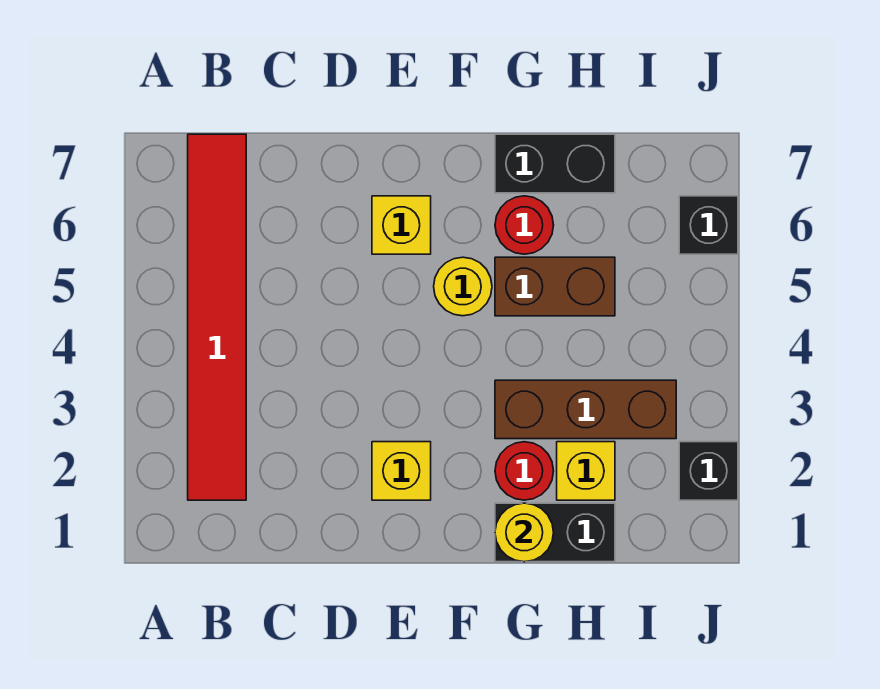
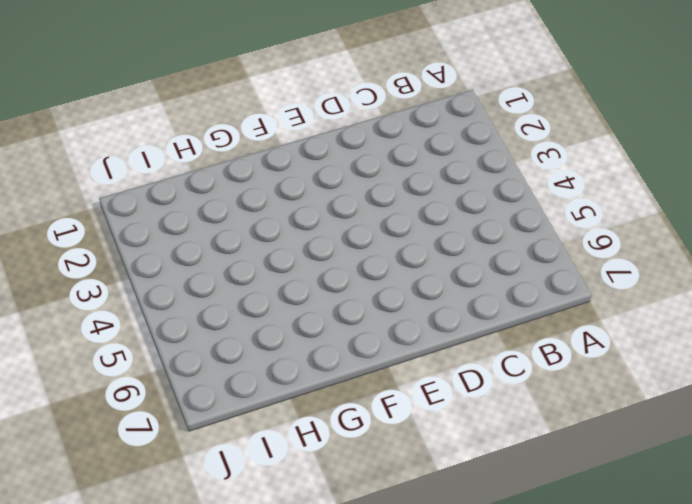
none -> red 1x6 tile [188,134,246,500]
none -> yellow 1x1 brick [372,442,431,500]
none -> yellow 1x1 brick [372,196,431,254]

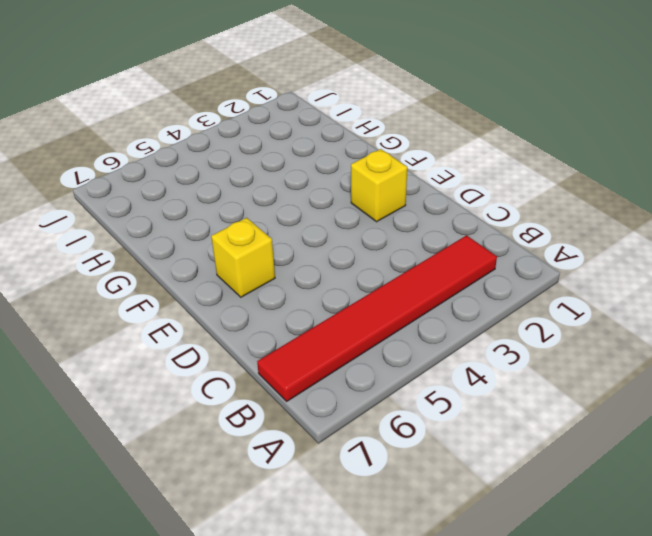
none -> yellow 1x1 round brick [434,257,492,316]
none -> black 1x2 brick [495,503,615,562]
none -> red 1x1 round brick [495,442,553,500]

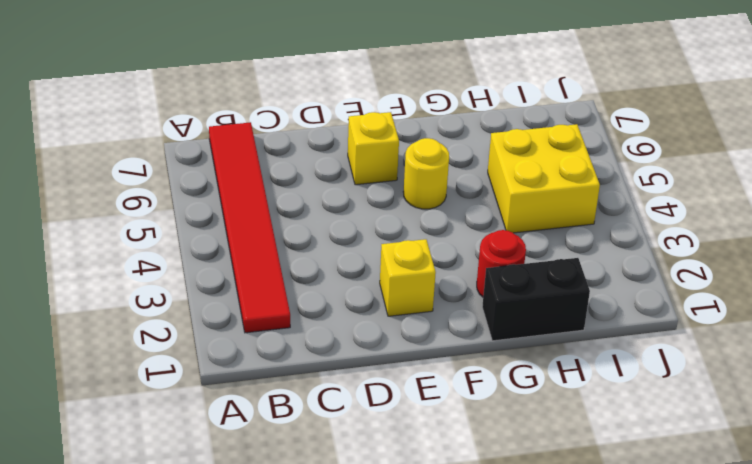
yellow 2x2 brick [488,124,600,233] -> brown 1x2 brick [495,257,615,316]
none -> brown 1x3 brick [495,380,676,439]
none -> red 1x1 round brick [495,196,554,254]
none -> black 1x2 brick [495,134,615,193]

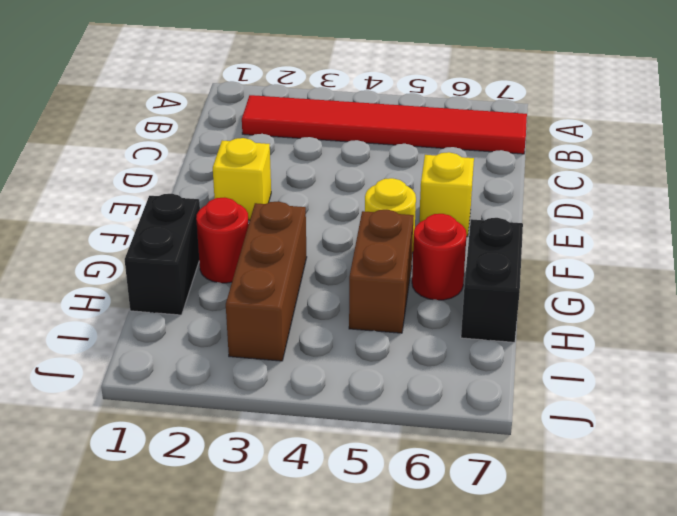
none -> yellow 1x1 brick [557,442,615,500]
none -> black 1x1 brick [679,442,738,500]
none -> black 1x1 brick [679,196,738,254]

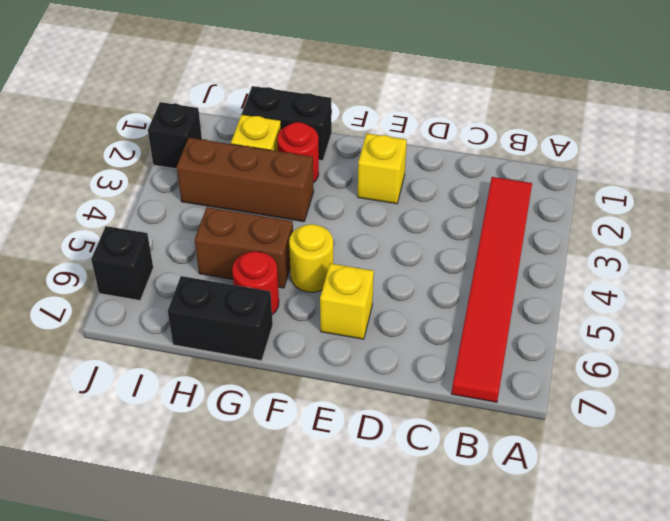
none -> yellow 1x1 round brick [495,503,554,562]

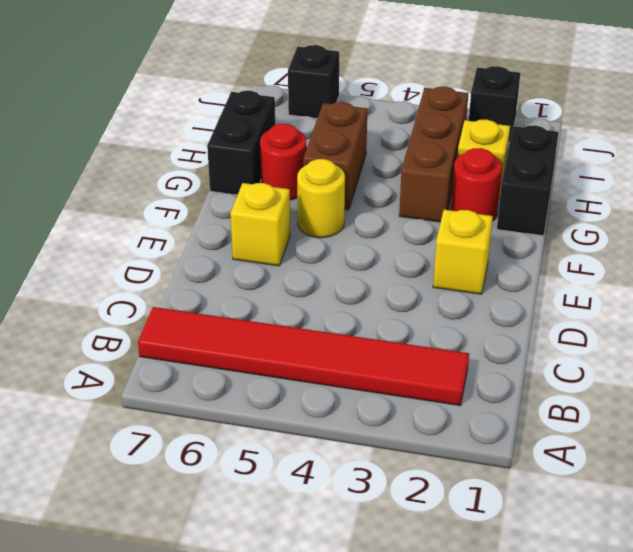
none -> yellow 1x1 round brick [495,503,554,562]

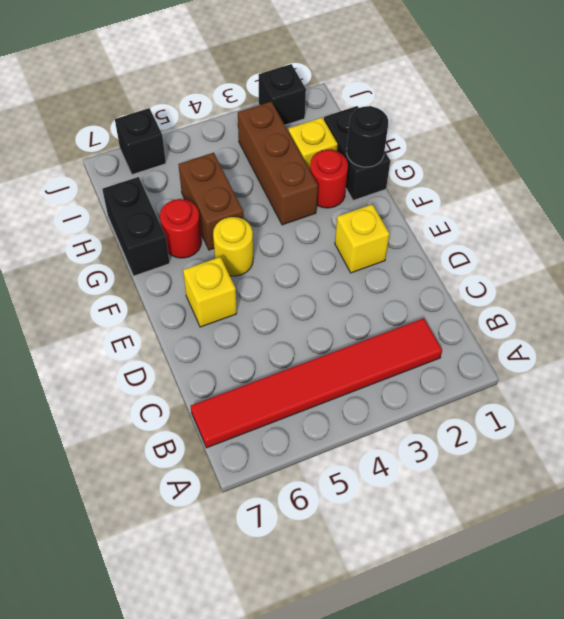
black 1x1 round brick [347,106,388,167] -> yellow 1x1 round brick [495,503,554,562]

